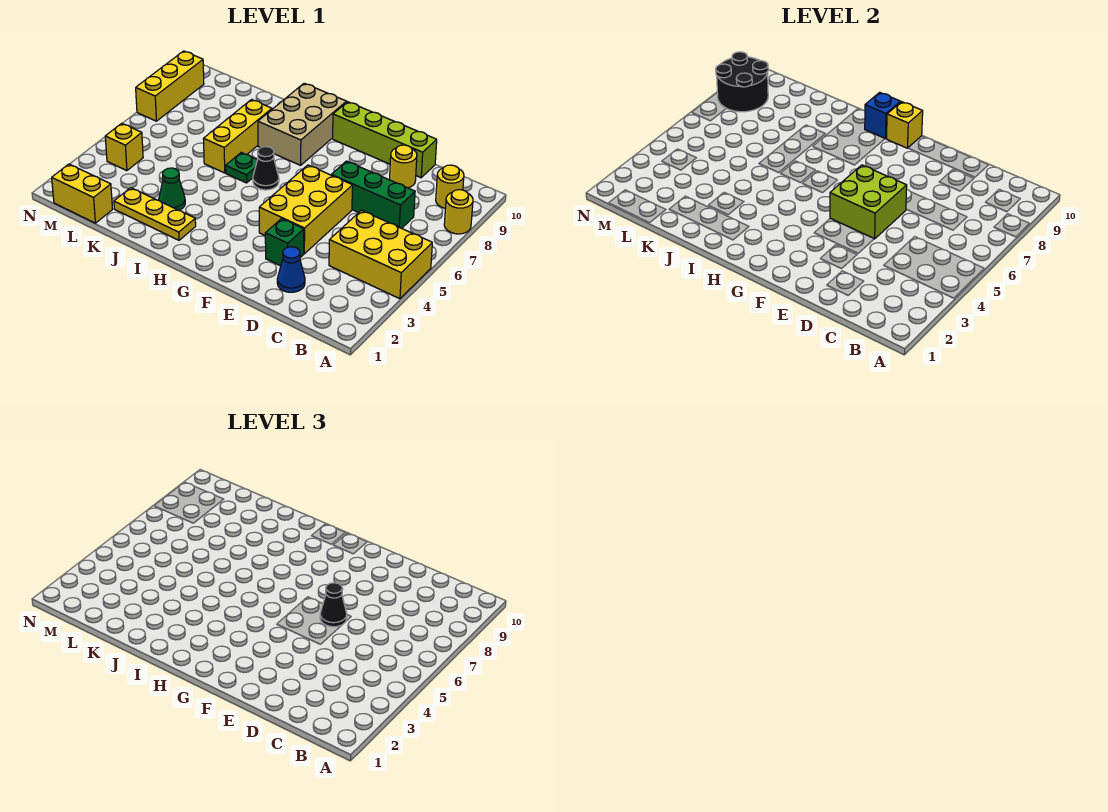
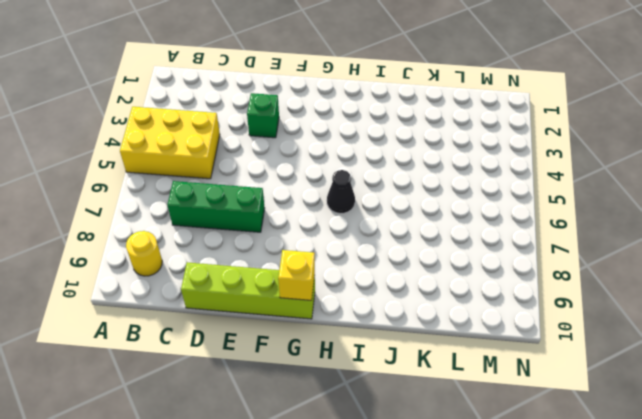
none -> yellow 1x1 round brick [444,190,473,234]
none -> blue 1x1 cone [277,247,305,292]
none -> yellow 1x1 round brick [390,145,417,188]

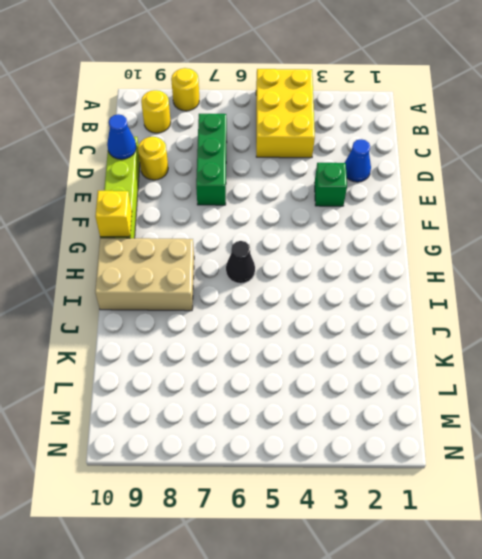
blue 1x1 cone [107,114,136,159] -> none
none -> yellow 2x3 brick [259,165,353,254]
none -> yellow 1x3 plate [114,188,196,240]
none -> green 1x1 plate [226,153,257,183]

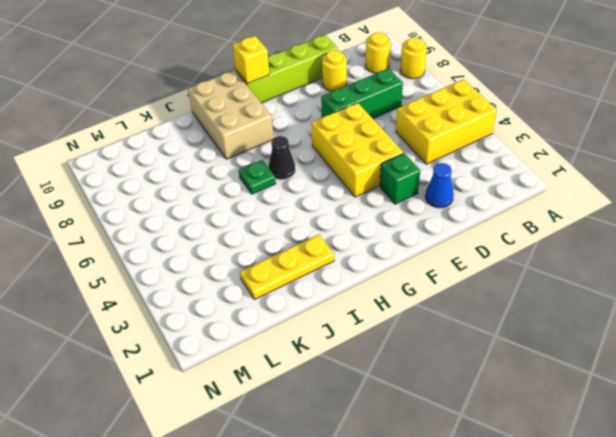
none -> green 1x1 cone [159,168,185,210]
none -> yellow 1x3 brick [203,100,272,173]
none -> yellow 1x2 brick [52,164,113,223]

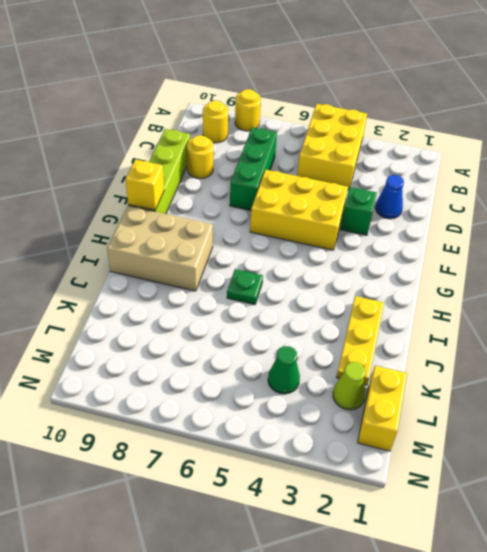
lime 1x1 cone [333,362,365,410] -> none
green 1x1 cone [268,346,300,394] -> green 1x1 cone moved to [159,168,185,210]
none -> black 1x1 cone [253,147,279,190]
none -> yellow 1x3 brick [203,100,272,173]
none -> yellow 1x1 brick [105,123,143,171]

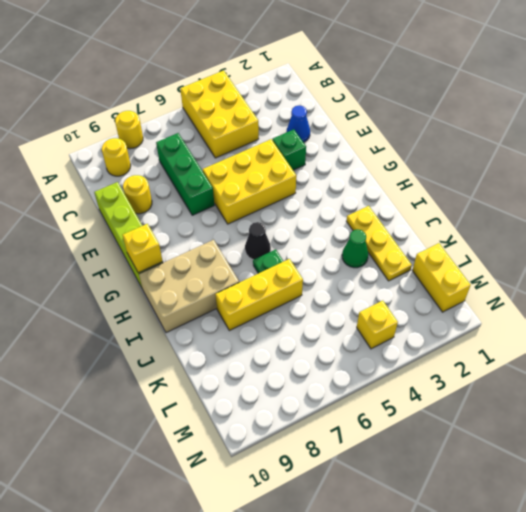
none -> yellow 1x3 brick [136,51,204,121]
none -> lime 2x2 brick [830,165,907,239]
none -> blue 1x1 brick [865,92,900,139]

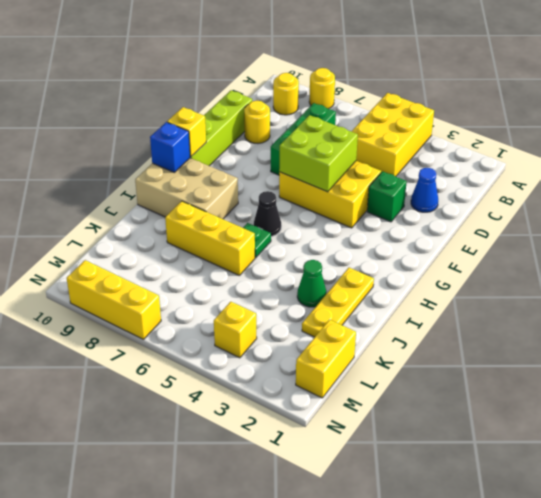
none -> black 2x2 round brick [716,52,768,112]
none -> black 1x1 cone [320,583,347,627]

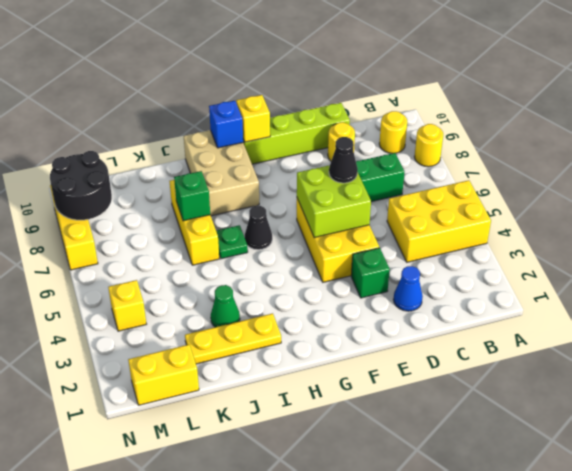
green 1x1 brick [174,171,210,221] -> none

